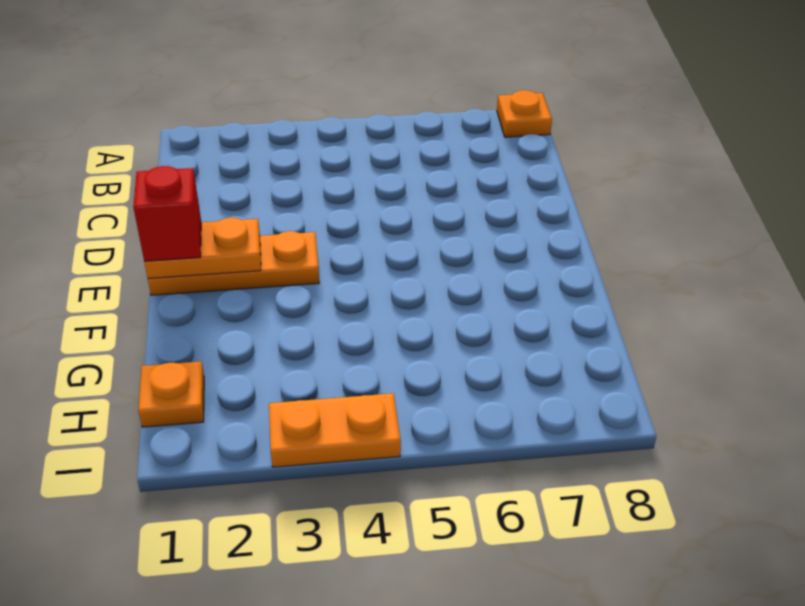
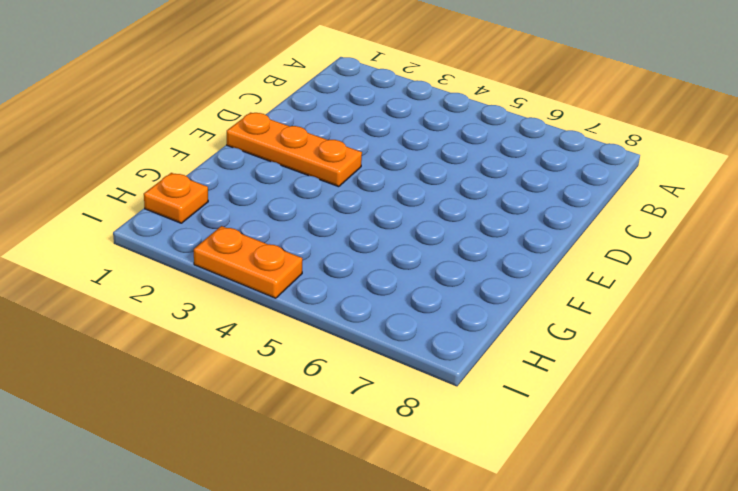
none -> orange 1x1 plate [497,90,552,137]
none -> orange 1x2 plate [144,218,261,279]

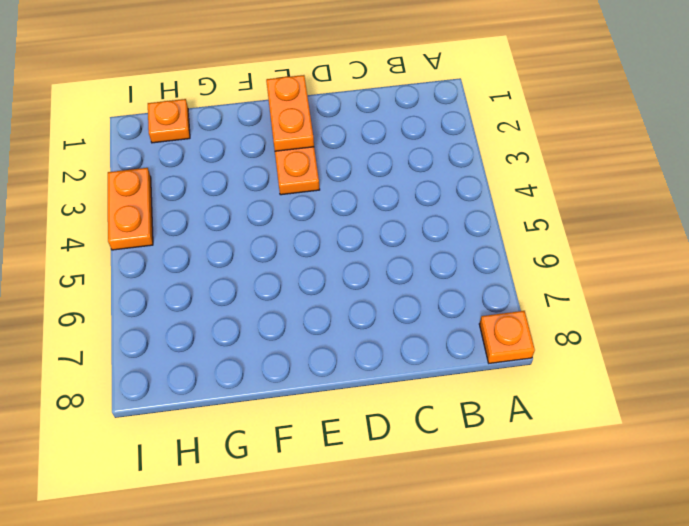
none -> red 1x1 brick [133,166,201,261]

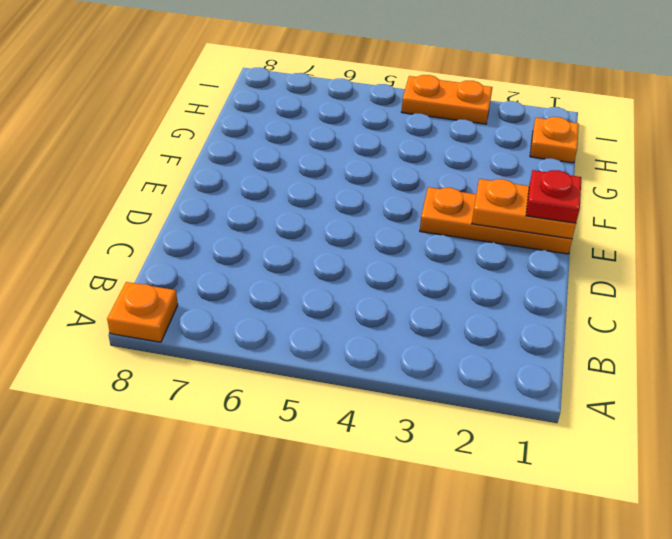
red 1x1 plate [526,170,581,223] -> red 1x1 brick [133,166,201,261]

